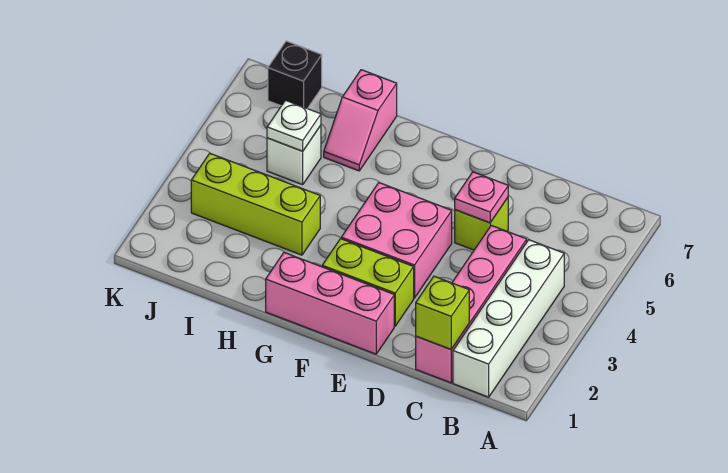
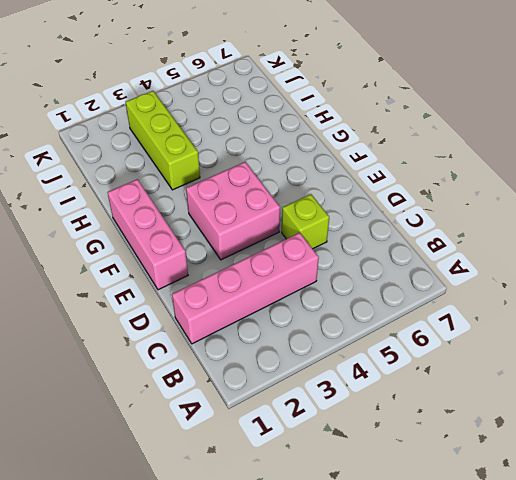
none -> white 1x4 brick [453,240,564,397]
none -> lime 1x2 brick [322,239,414,326]
none -> pink 1x2 slope [324,70,397,171]

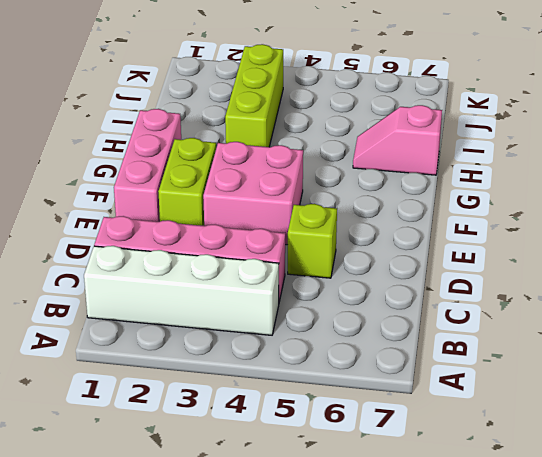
none -> white 1x1 brick [267,126,321,185]
none -> black 1x1 brick [268,41,322,109]
none -> lime 1x1 brick [416,276,469,349]

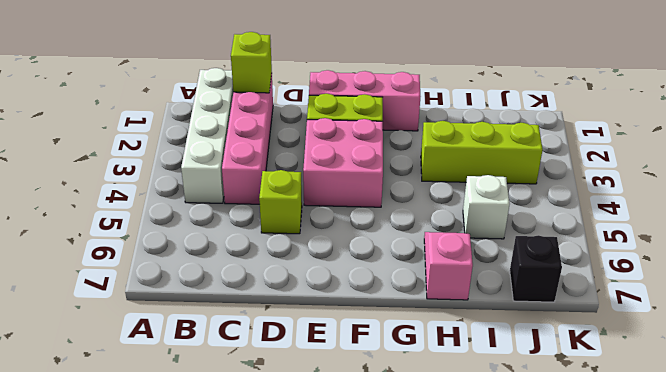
none -> pink 1x1 plate [455,172,508,223]
none -> white 1x1 plate [267,100,321,151]

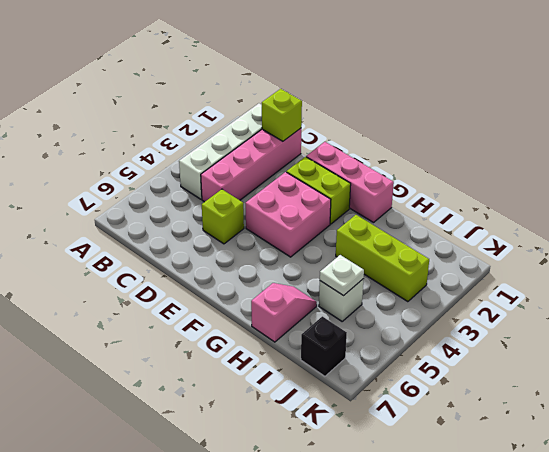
none -> pink 1x1 plate [455,172,508,223]

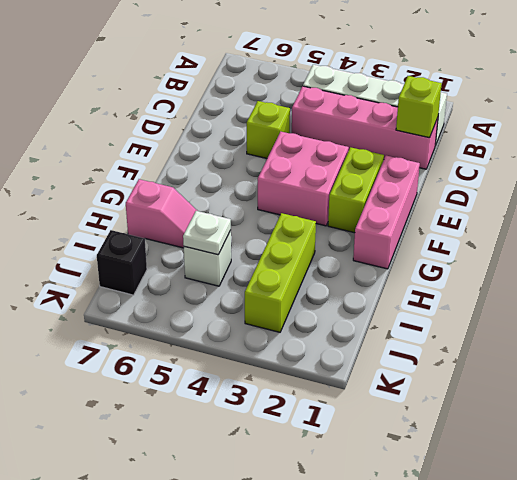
none -> pink 1x1 plate [455,172,508,223]

